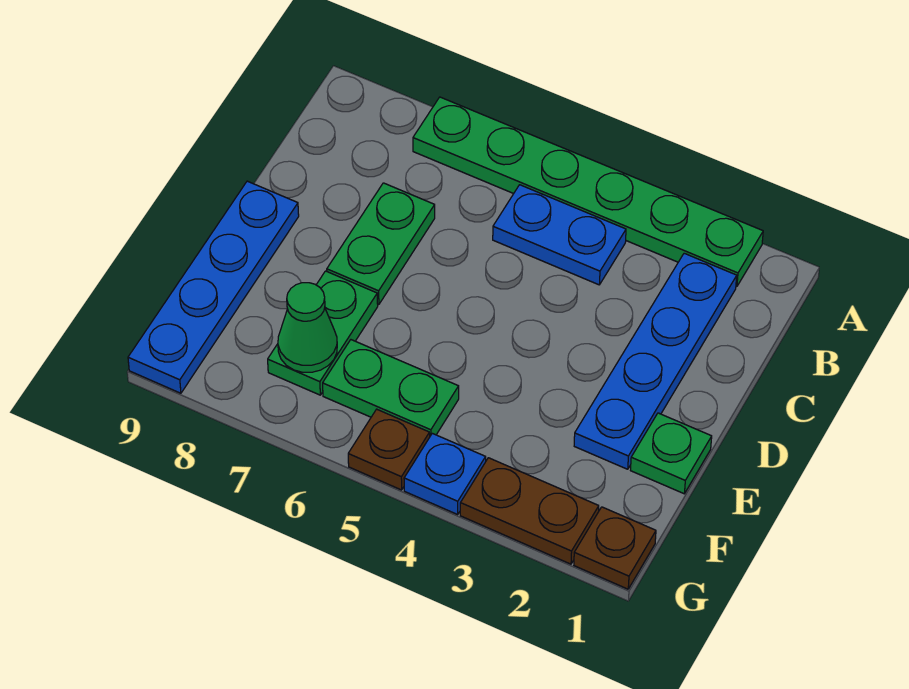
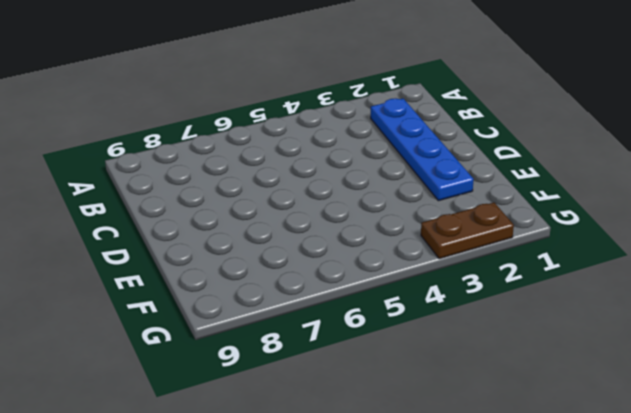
none -> green 1x6 plate [413,97,763,287]
none -> blue 1x2 plate [493,185,626,285]
none -> green 1x2 plate [327,183,435,305]

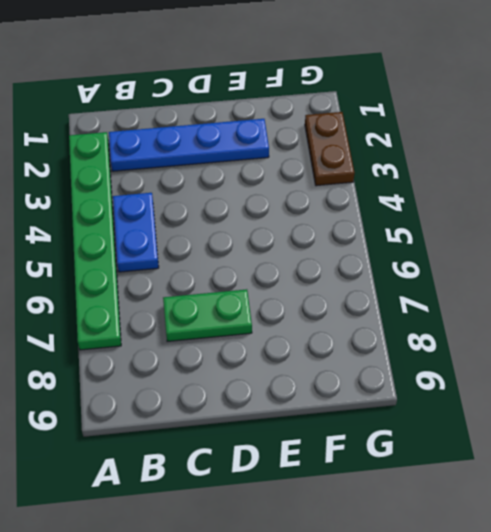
none -> blue 1x4 plate [128,181,299,393]
none -> green 1x1 plate [631,413,712,494]
none -> green 1x2 plate [268,271,378,395]

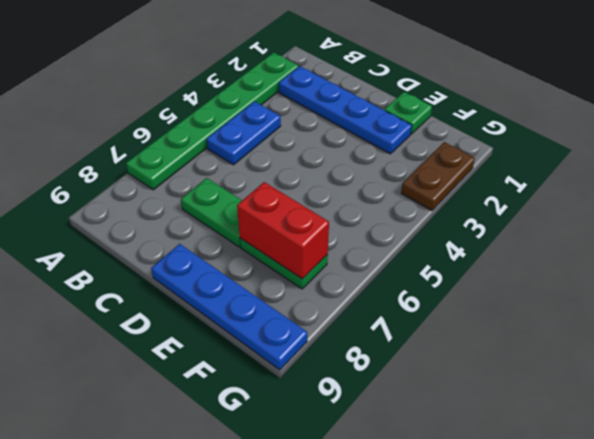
red 1x2 brick [237,182,329,279] -> green 1x1 cone [278,283,337,372]
none -> green 1x2 plate [323,340,459,436]
none -> brown 1x1 plate [574,507,656,589]
none -> blue 1x1 plate [404,433,486,514]

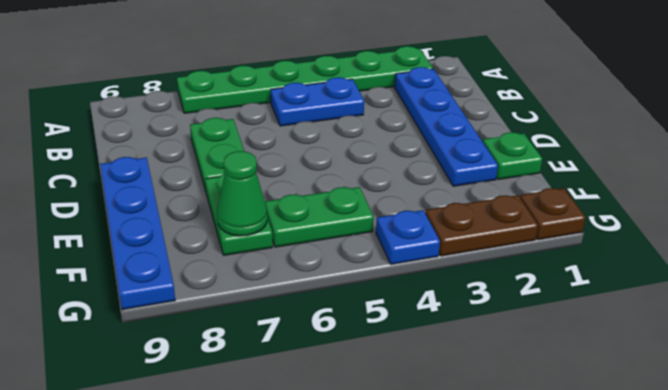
none -> brown 1x1 plate [348,409,430,490]

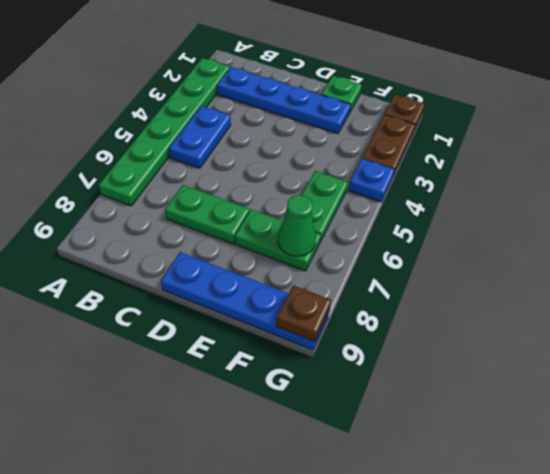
brown 1x1 plate [276,285,331,341] -> brown 1x1 plate moved to [348,409,430,490]

